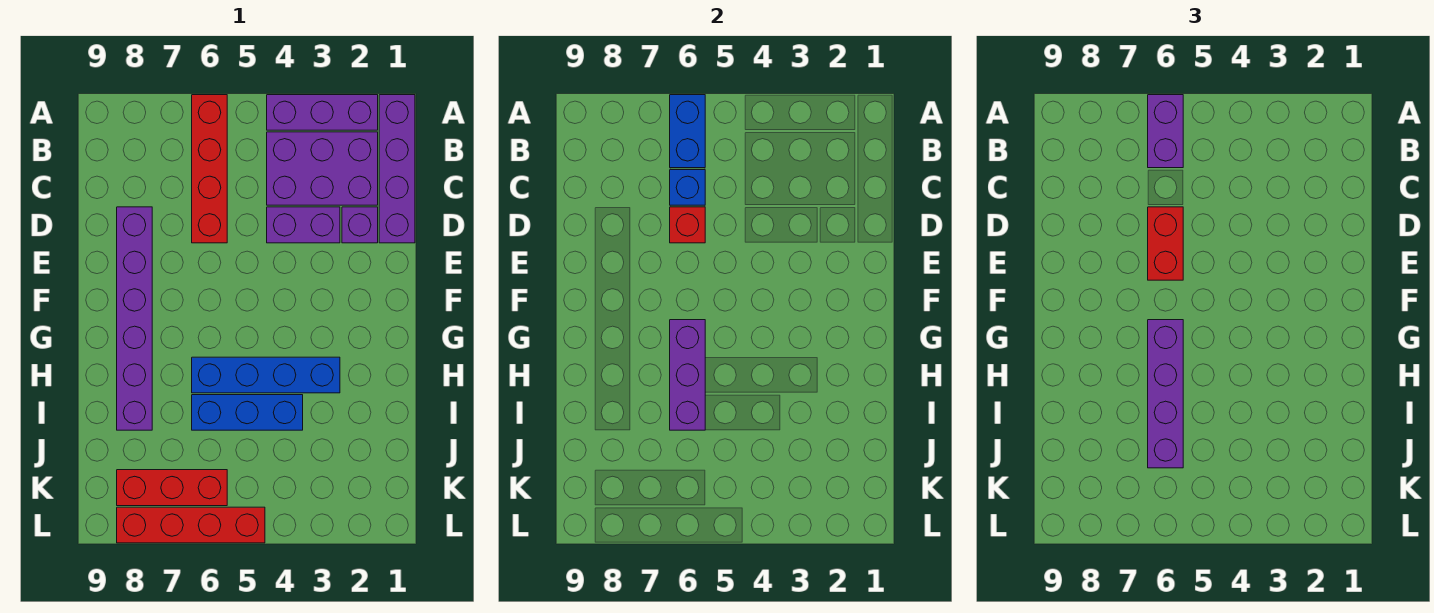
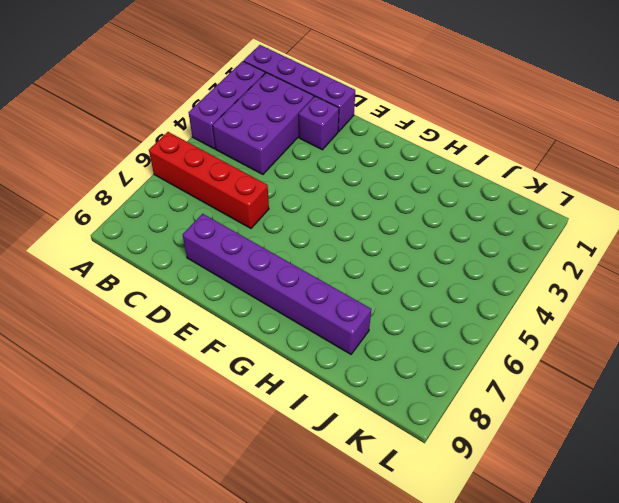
none -> purple 1x2 brick [267,207,340,243]
none -> blue 1x4 brick [192,357,340,393]
none -> blue 1x3 brick [192,395,303,430]

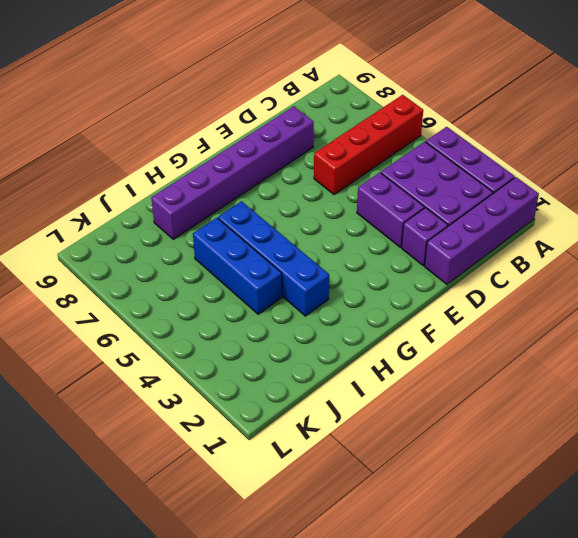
none -> red 1x3 brick [117,470,227,506]
none -> red 1x4 brick [117,507,265,543]
none -> blue 1x2 brick [670,95,705,168]

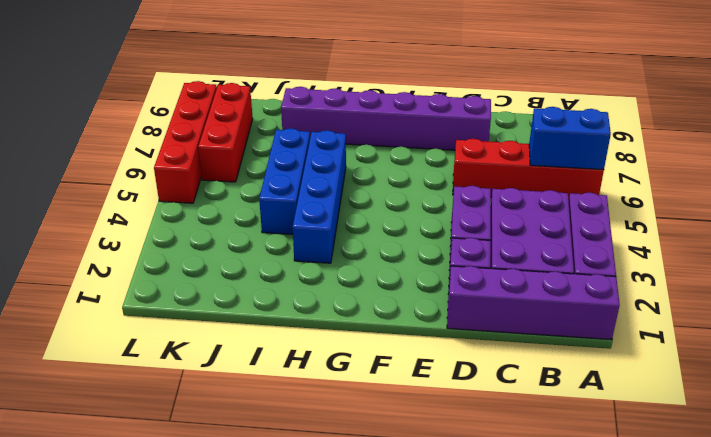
none -> blue 1x1 brick [670,170,705,205]
none -> red 1x1 brick [670,207,705,243]
none -> purple 1x3 brick [670,320,705,430]

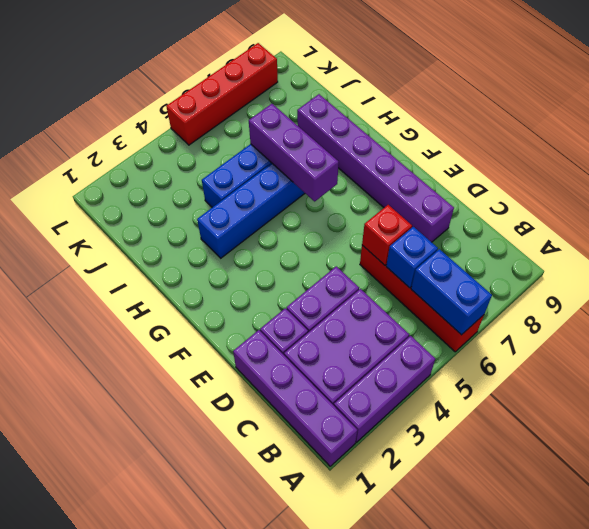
none -> red 1x3 brick [117,470,227,506]
none -> purple 1x2 brick [1148,95,1183,168]
none -> red 1x2 brick [1148,207,1183,280]

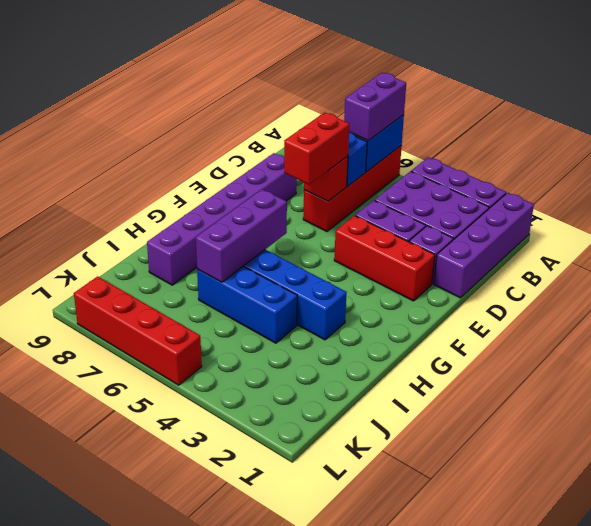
red 1x3 brick [334,216,435,301] -> red 1x3 brick moved to [117,470,227,506]
none -> purple 1x4 brick [1148,320,1183,468]

